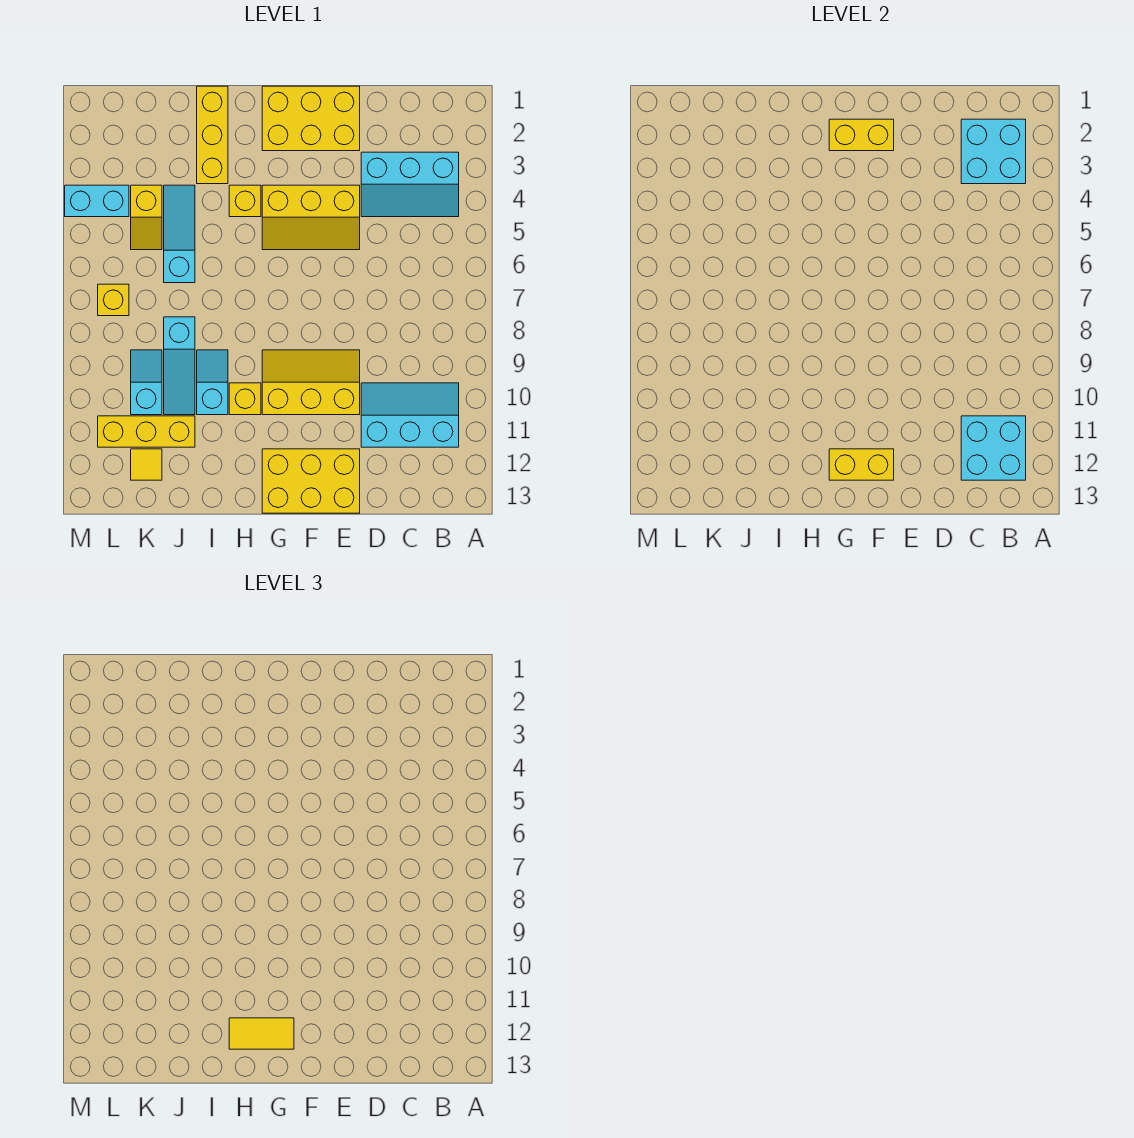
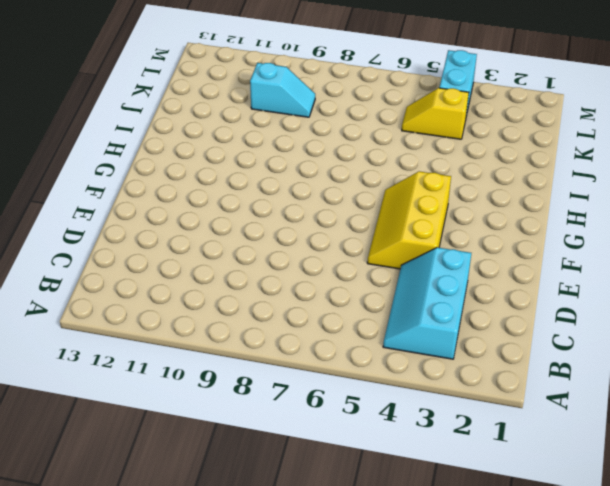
none -> cyan 2x3 slope [361,383,459,447]
none -> yellow 2x3 brick [262,86,360,151]
none -> yellow 2x3 slope [262,350,360,415]

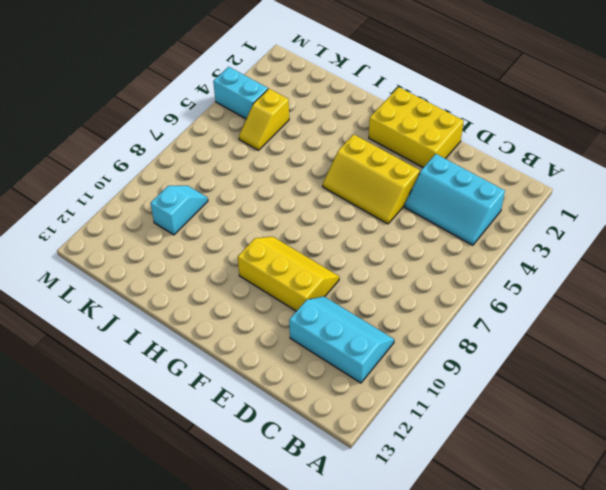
none -> yellow 2x3 brick [262,449,360,513]
none -> yellow 1x1 brick [229,185,261,217]
none -> yellow 1x1 brick [229,383,261,415]

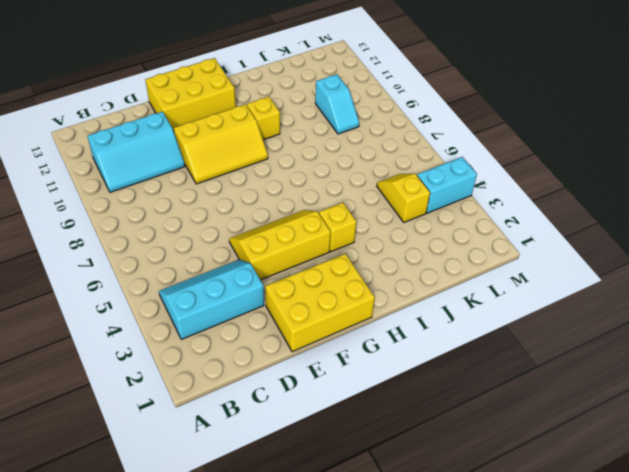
none -> yellow 1x3 brick [197,86,228,184]
none -> cyan 1x2 slope [197,350,228,415]
none -> cyan 1x3 slope [164,185,195,283]

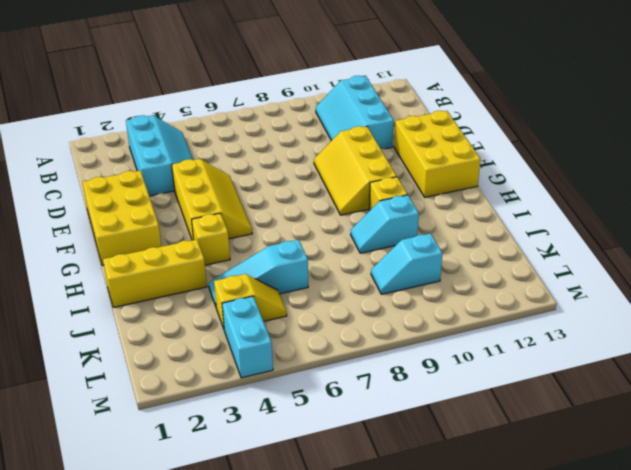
none -> cyan 1x3 slope [164,317,195,415]
none -> yellow 1x3 brick [98,416,195,447]
none -> yellow 1x1 tile [131,449,162,480]

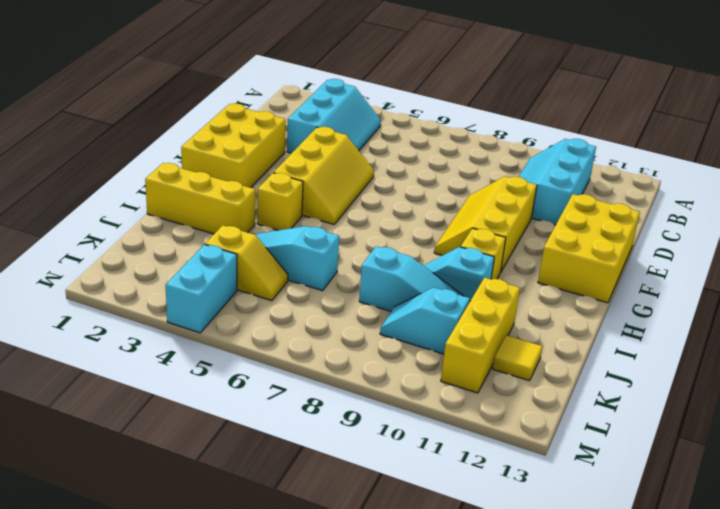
none -> yellow 1x1 brick [98,284,129,316]
none -> cyan 2x2 brick [961,119,1026,184]
none -> cyan 2x2 brick [961,416,1026,480]

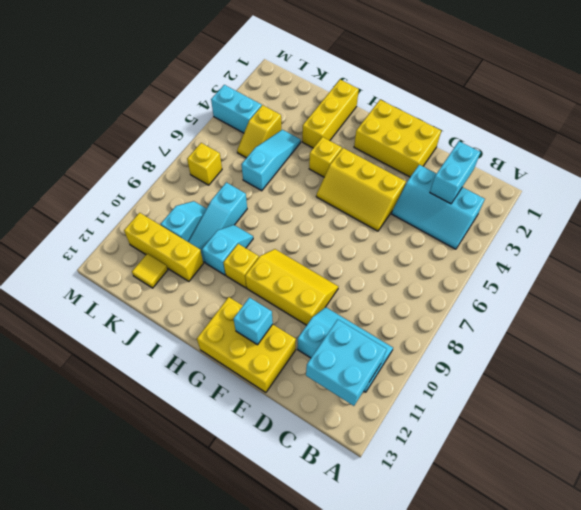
cyan 1x2 brick [430,141,480,204] -> cyan 2x2 brick [961,119,1026,184]
cyan 1x1 brick [233,298,273,345] -> yellow 1x2 brick [829,449,894,480]
none -> yellow 1x2 brick [829,119,894,151]
none -> yellow 1x2 tile [229,1018,294,1049]

